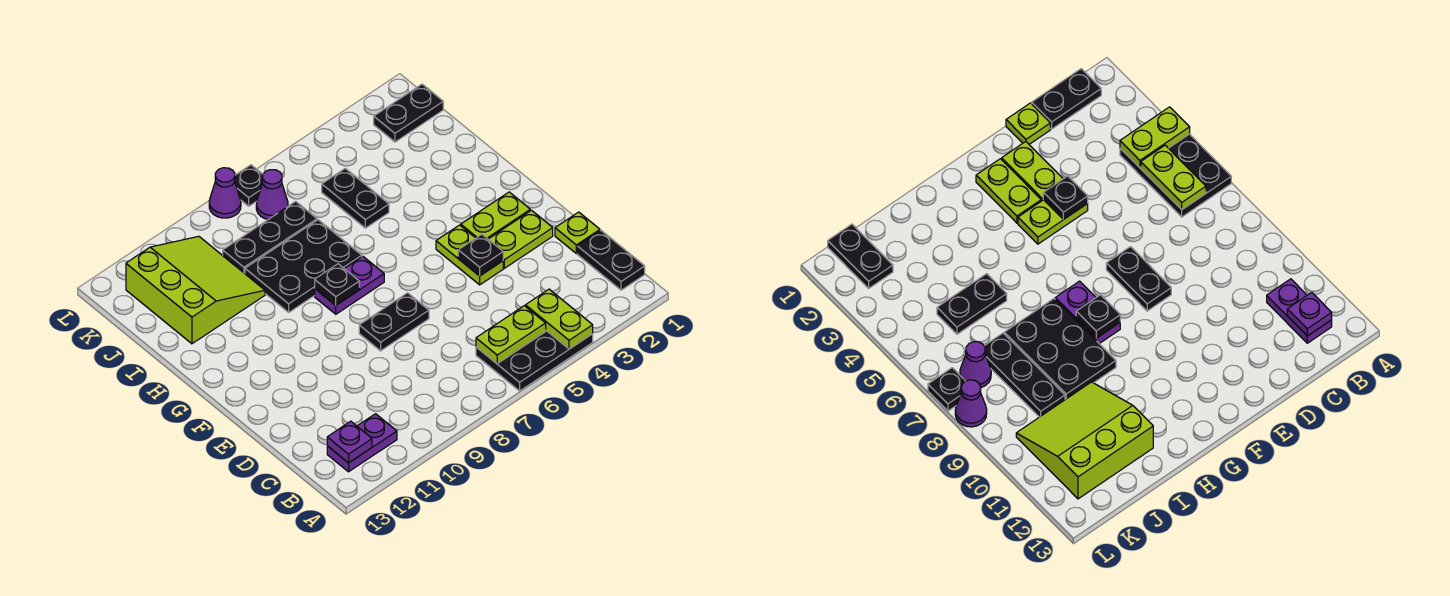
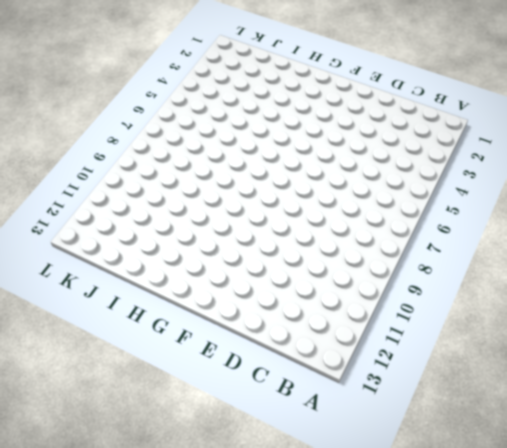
none -> black 2x3 plate [476,331,593,391]
none -> black 1x2 plate [577,231,645,290]
none -> purple 1x2 plate [327,414,397,472]

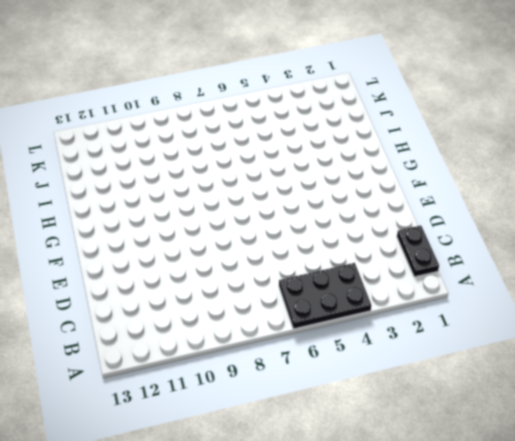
none -> purple 1x2 plate [327,414,397,472]
none -> lime 1x1 plate [555,212,600,254]
none -> lime 1x2 plate [488,210,553,268]

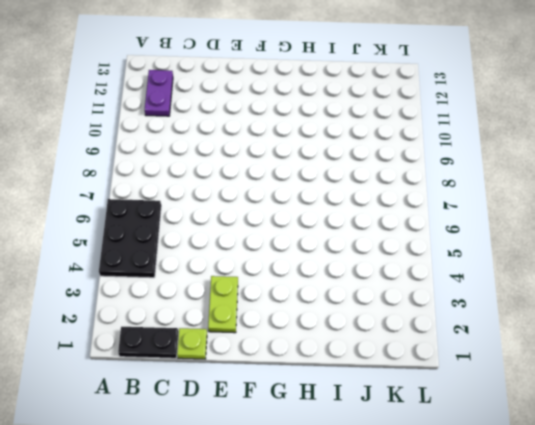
none -> lime 1x2 plate [436,225,503,285]
none -> black 1x2 plate [359,293,429,351]
none -> lime 1x2 plate [461,192,530,239]

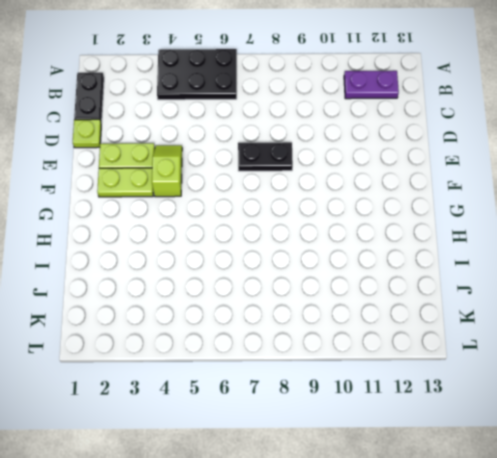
lime 1x2 slope [152,145,182,197] -> lime 1x2 plate [436,225,503,285]
none -> purple 1x2 plate [315,256,384,314]
none -> black 2x3 plate [245,220,362,312]
none -> black 1x2 plate [322,168,389,228]

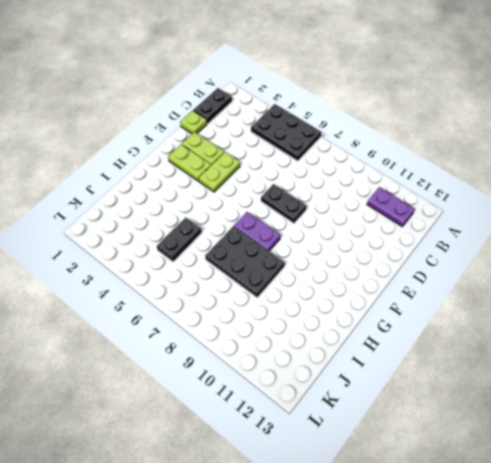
none -> lime 3x3 slope [126,236,265,344]
none -> black 1x3 plate [223,201,317,273]
none -> black 1x2 plate [374,84,443,142]

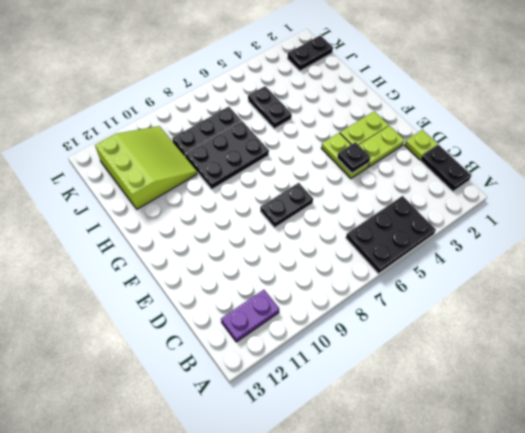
none -> purple 1x2 plate [315,256,384,314]
none -> purple 1x1 cone [256,170,288,219]
none -> black 1x1 plate [235,165,263,206]

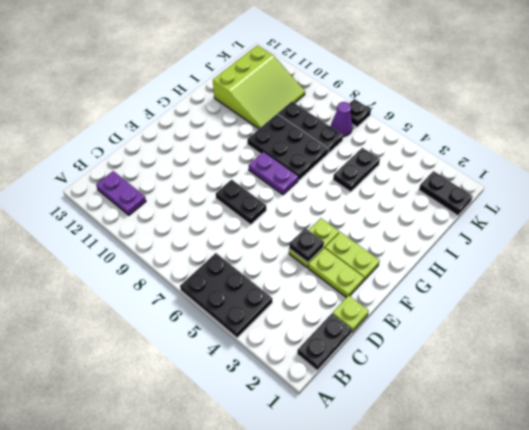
none -> purple 1x1 cone [209,168,241,218]
none -> lime 1x2 plate [525,289,593,349]
none -> lime 1x2 plate [476,306,546,364]

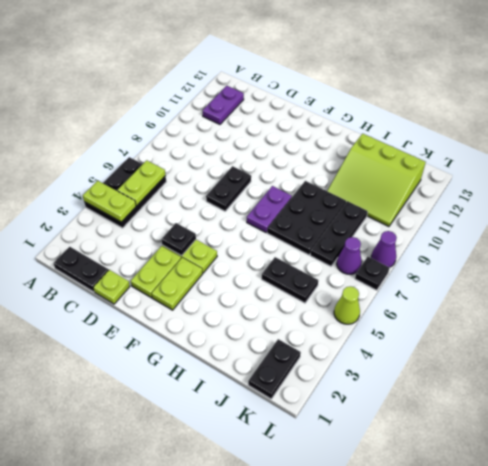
lime 1x1 cone [334,286,360,324] -> none
none -> purple 1x1 plate [327,421,372,463]
none -> black 1x1 plate [315,264,359,305]

